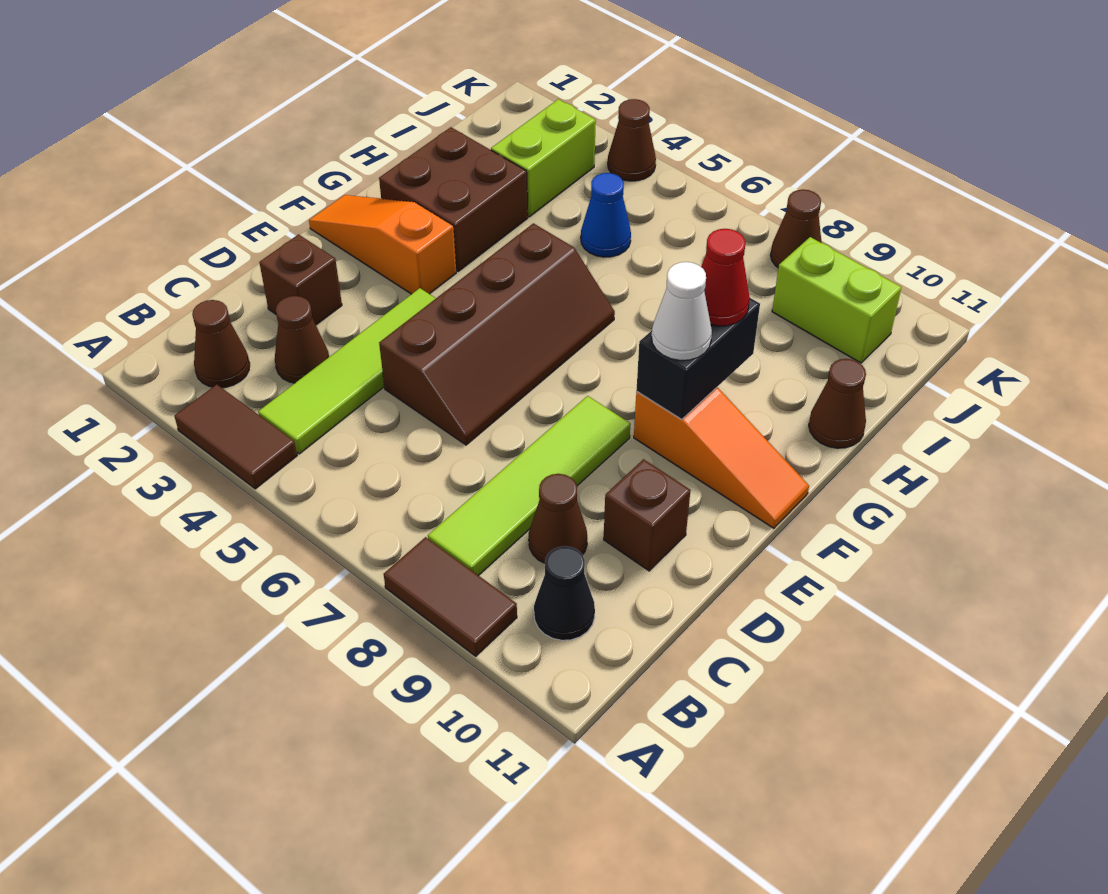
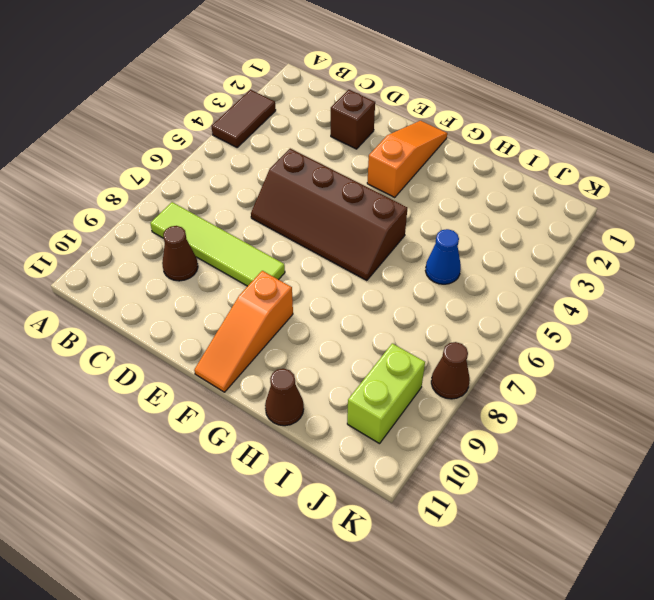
none -> brown 1x2 tile [384,537,517,656]
none -> brown 1x1 cone [192,300,250,388]
none -> lime 1x4 tile [258,288,436,454]

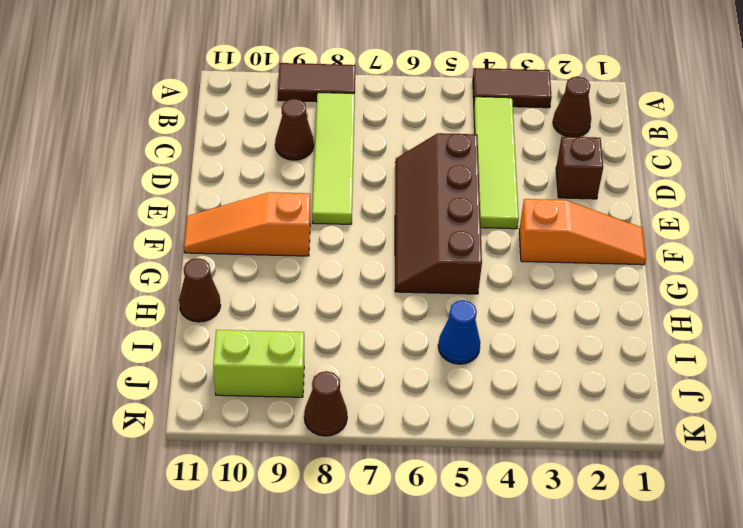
none -> black 1x1 cone [534,546,595,640]
none -> brown 1x1 cone [275,296,329,383]
none -> brown 1x1 brick [604,459,691,571]

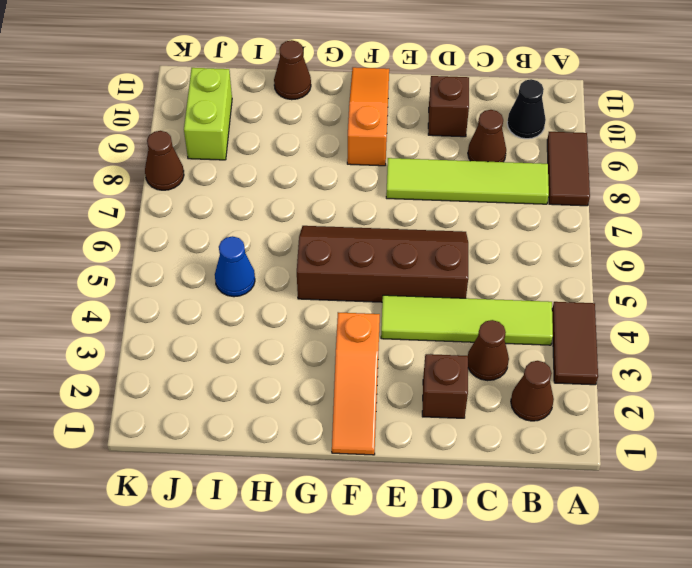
none -> brown 2x2 brick [379,127,528,271]
none -> lime 1x2 brick [491,99,596,217]
none -> brown 1x1 cone [608,99,656,181]

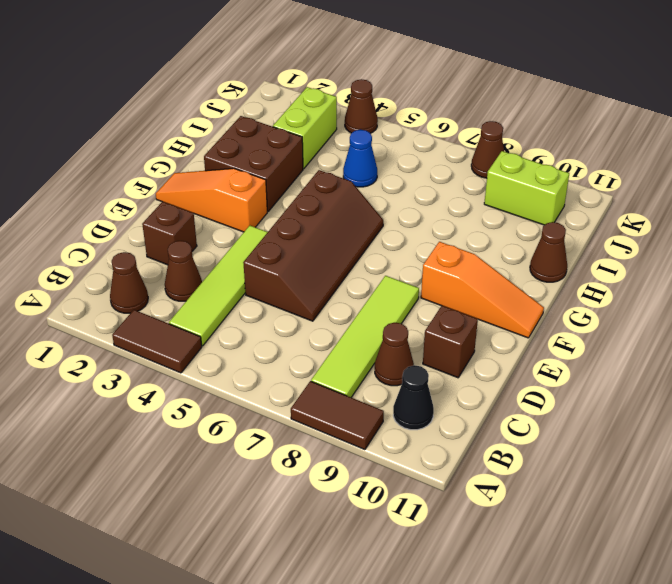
none -> black 1x2 brick [636,298,760,419]
none -> white 1x1 cone [652,262,712,360]
none -> red 1x1 cone [701,229,750,326]

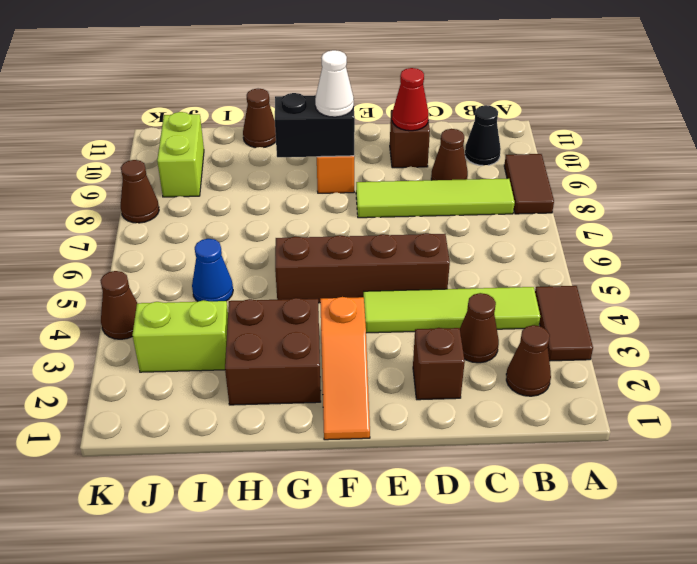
red 1x1 cone [392,68,429,131] -> red 1x1 cone moved to [701,229,750,326]

